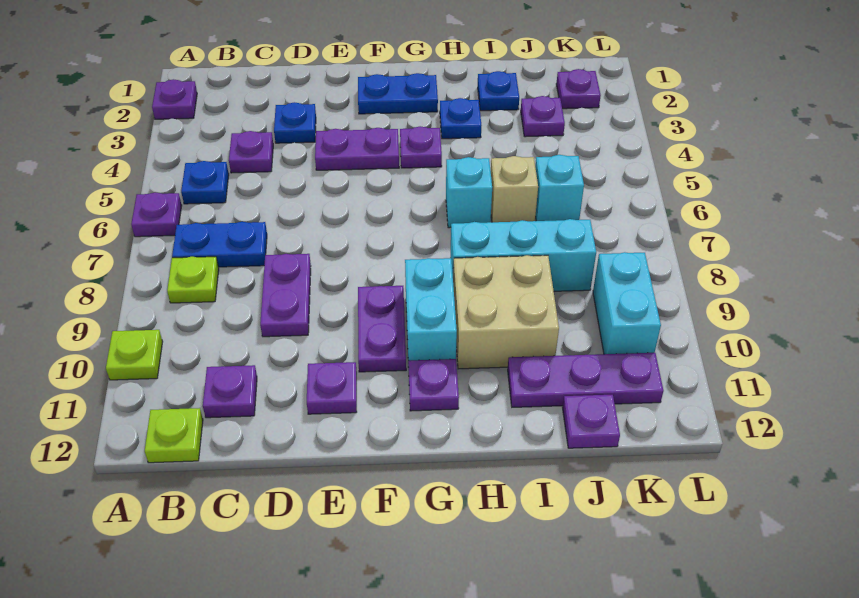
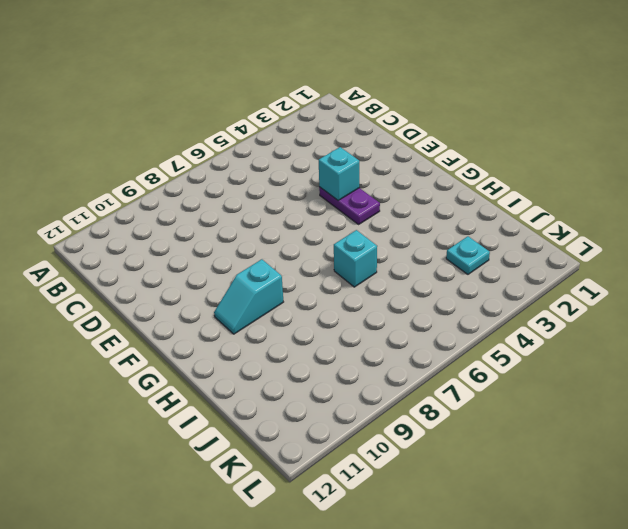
cyan 1x1 brick [319,147,359,200] -> cyan 1x1 brick moved to [535,155,584,221]
cyan 1x2 slope [214,259,283,334] -> cyan 1x2 brick [405,258,457,367]
cyan 1x1 plate [446,236,490,274] -> purple 1x1 plate [521,96,565,137]
none -> purple 1x1 plate [152,79,197,119]
none -> purple 1x1 plate [131,192,182,237]
none -> lime 1x1 plate [106,330,163,380]
none -> blue 1x1 plate [181,161,229,204]

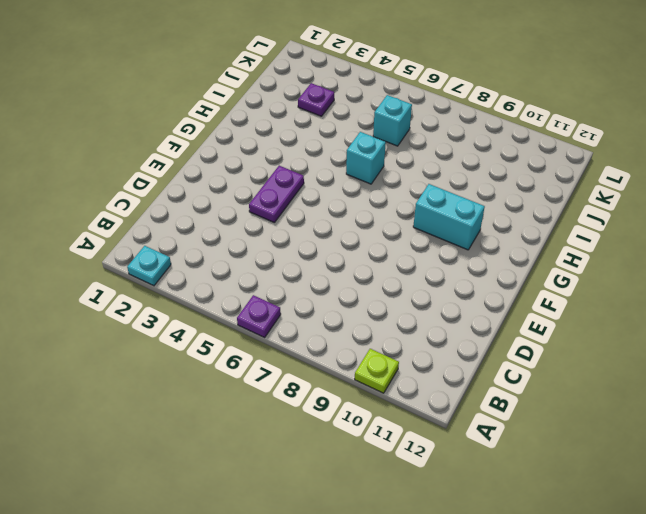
cyan 1x1 plate [127,246,171,286] -> purple 1x1 plate [152,79,197,119]
none -> blue 1x1 plate [181,161,229,204]
none -> blue 1x2 plate [172,222,267,267]
none -> lime 1x1 plate [167,257,219,303]
none -> lime 1x1 plate [145,408,203,463]

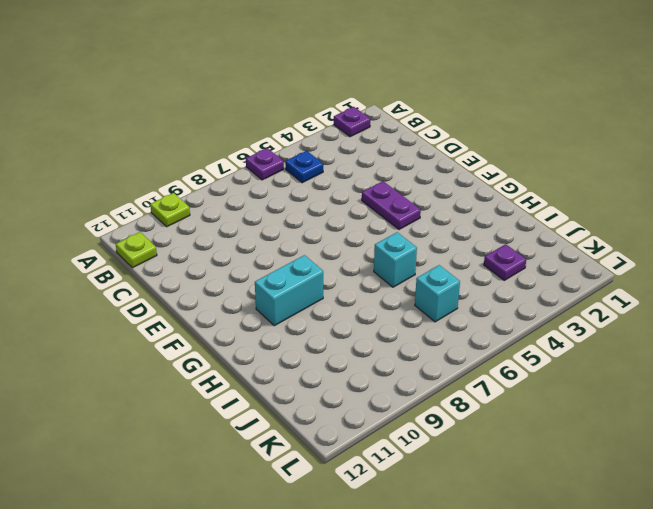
none -> blue 1x2 plate [172,222,267,267]
none -> lime 1x1 plate [167,257,219,303]
none -> purple 1x1 plate [229,131,273,173]
none -> purple 1x1 plate [203,365,257,418]

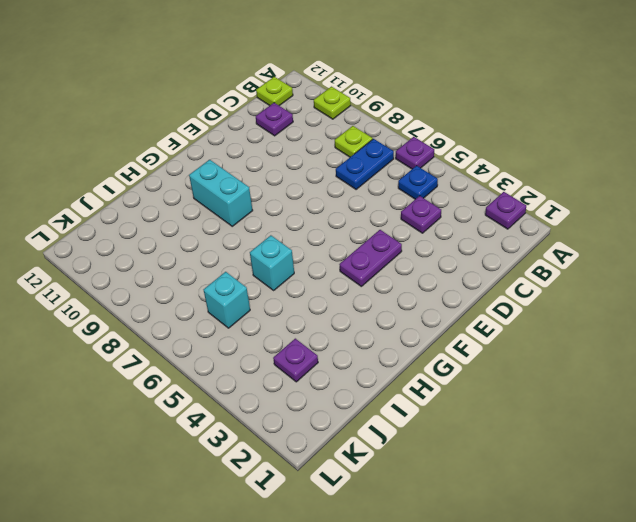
none -> blue 1x1 plate [274,102,316,143]
none -> purple 1x2 plate [260,254,311,337]
none -> purple 1x1 plate [307,362,357,414]
none -> blue 1x2 plate [358,73,438,114]

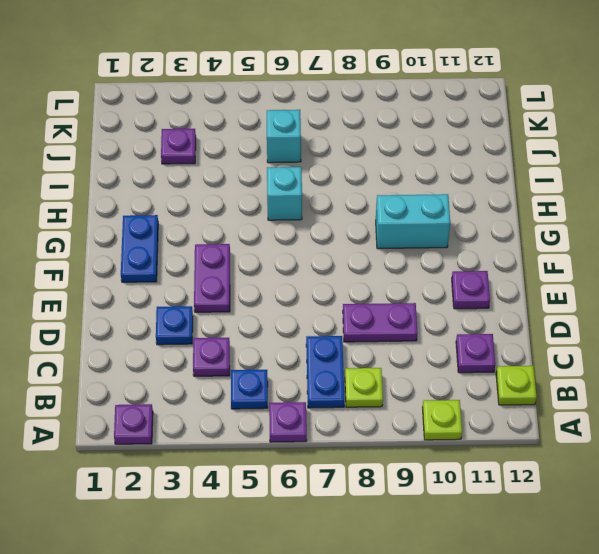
none -> purple 1x2 plate [358,286,406,372]
none -> purple 1x1 plate [400,126,442,168]
none -> purple 1x1 plate [408,359,459,411]
none -> blue 1x1 plate [440,98,482,139]

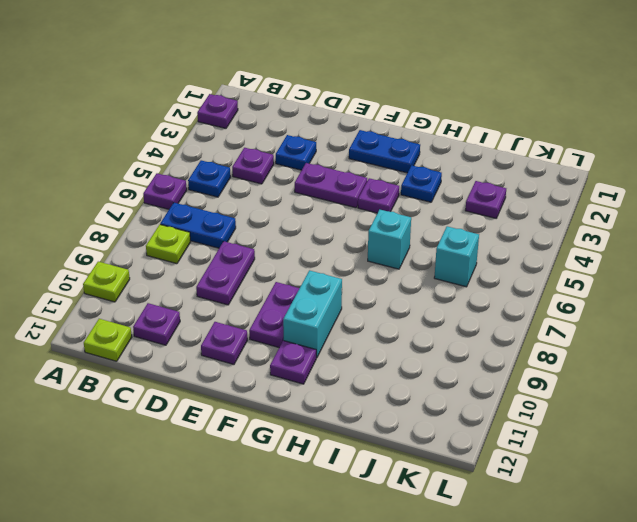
none -> cyan 1x3 brick [450,219,596,291]
none -> tan 2x2 brick [453,255,559,369]
none -> blue 1x1 plate [478,71,519,111]
none -> tan 1x1 brick [491,156,538,222]

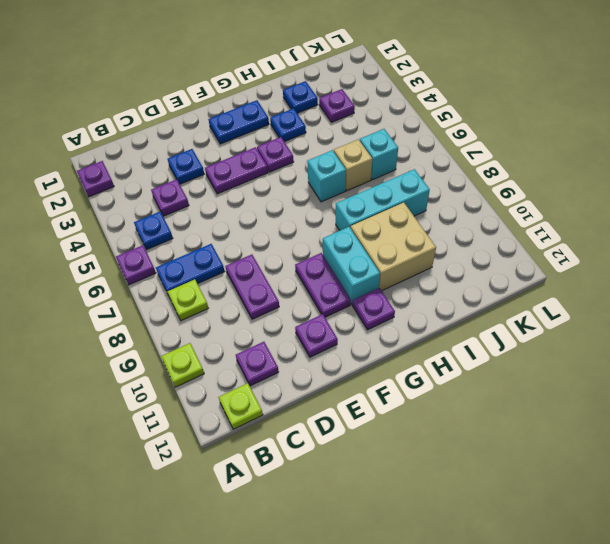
none -> purple 1x3 plate [508,353,664,407]
none -> purple 1x1 plate [563,395,620,448]
none -> purple 1x1 plate [556,69,601,109]
none -> cyan 1x2 brick [593,252,661,354]

